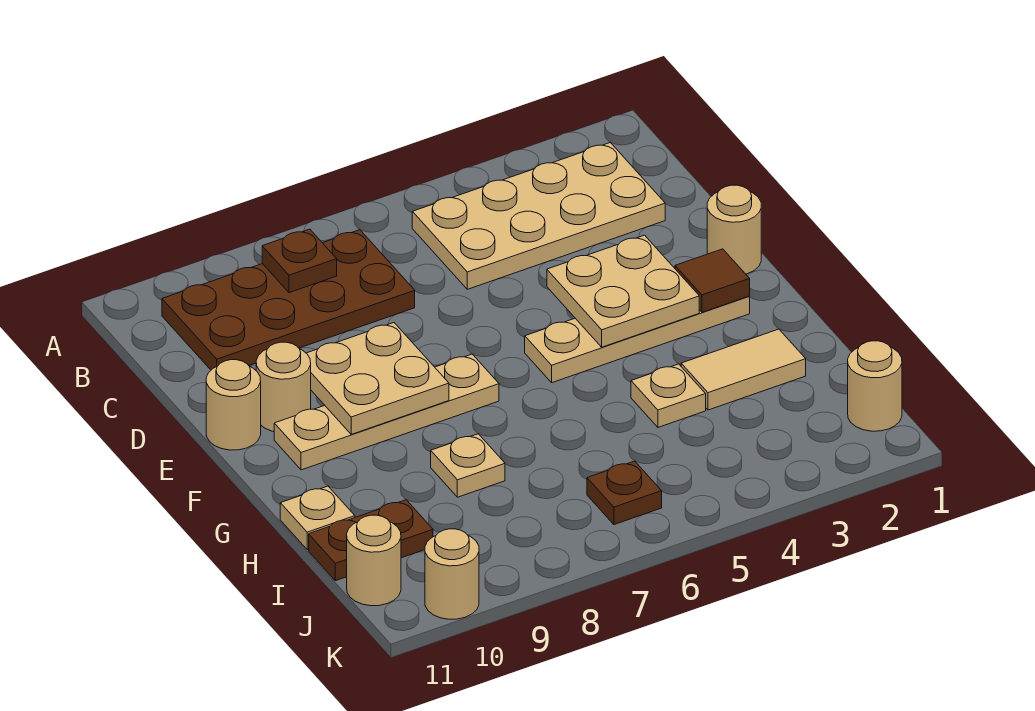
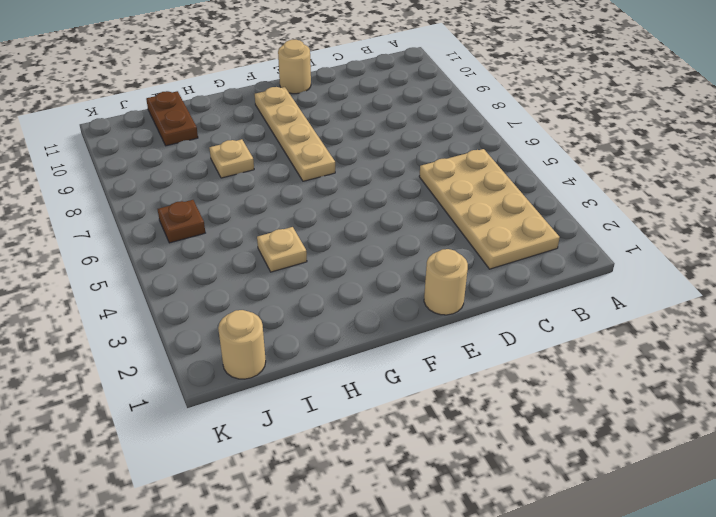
none -> brown 2x4 plate [162,230,415,370]
none -> tan 1x1 round brick [256,342,311,432]
none -> tan 1x4 plate [525,296,750,383]

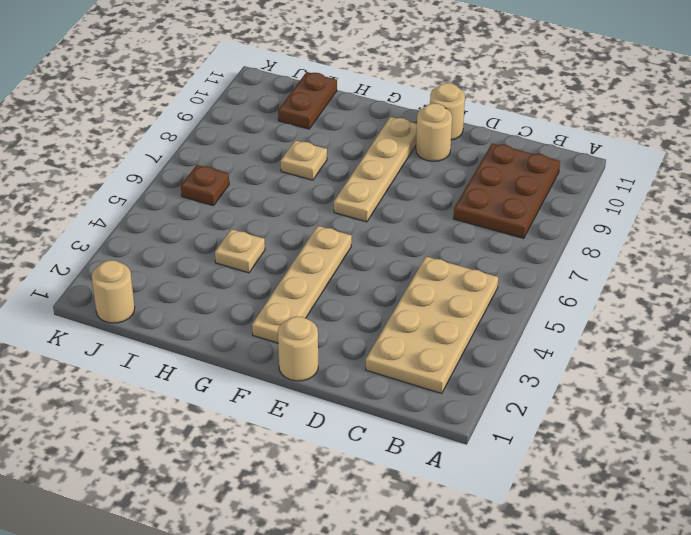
brown 2x3 plate [454,143,560,238] -> brown 2x4 plate [162,230,415,370]
none -> tan 1x2 tile [681,329,806,410]
none -> tan 1x1 plate [280,486,355,550]
none -> tan 1x1 round brick [347,515,401,606]

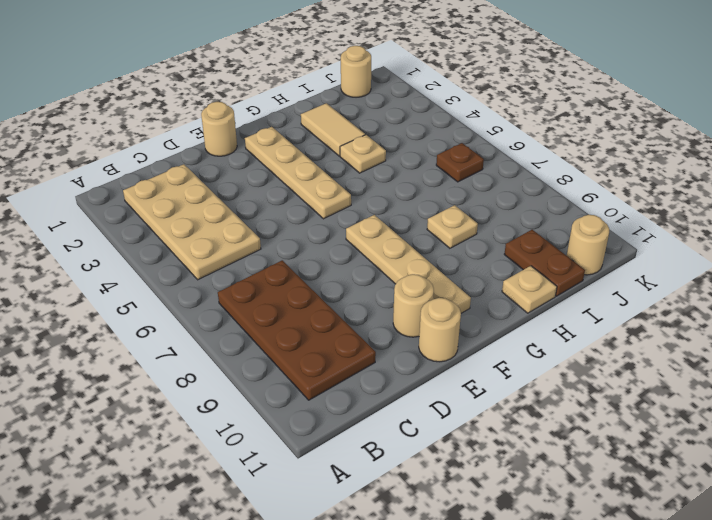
none -> tan 1x1 round brick [425,529,479,619]
none -> brown 1x1 plate [262,229,337,293]
none -> tan 2x2 plate [547,235,699,347]

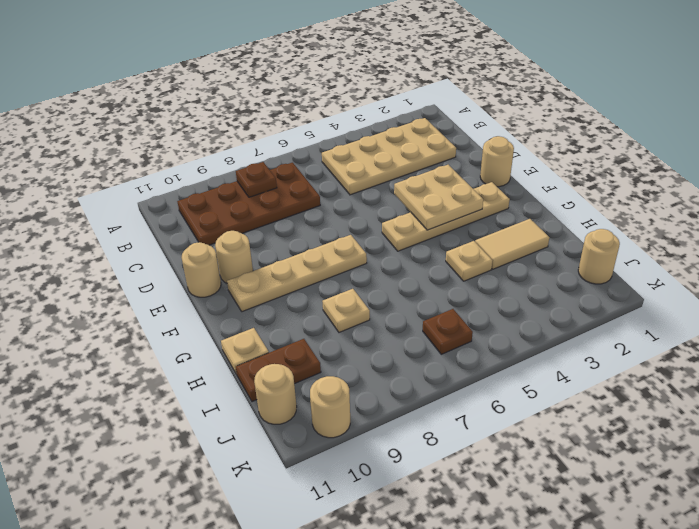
none -> tan 2x2 plate [307,323,449,434]
none -> brown 1x1 tile [675,249,750,312]

